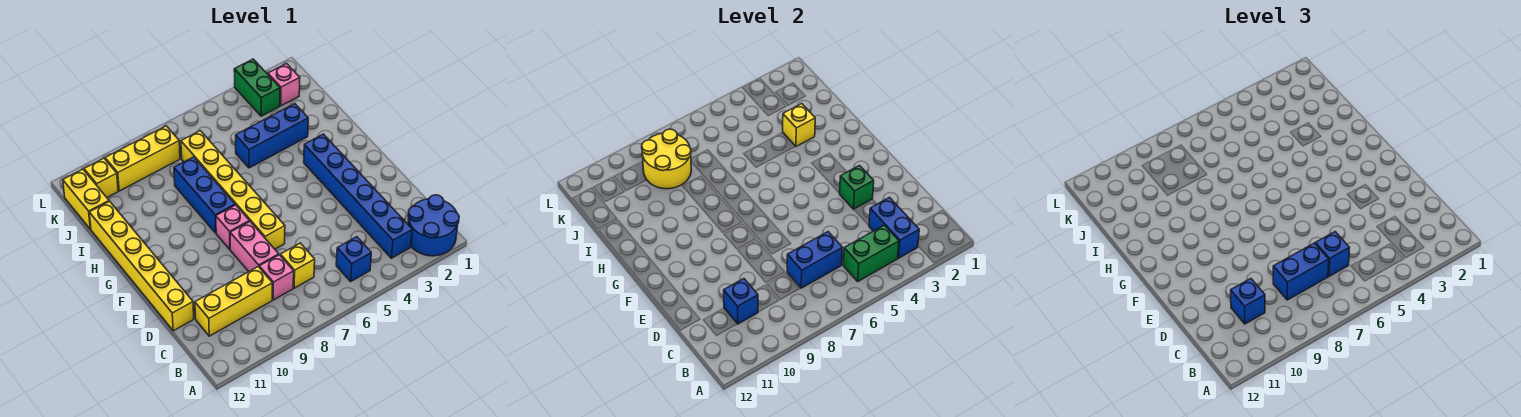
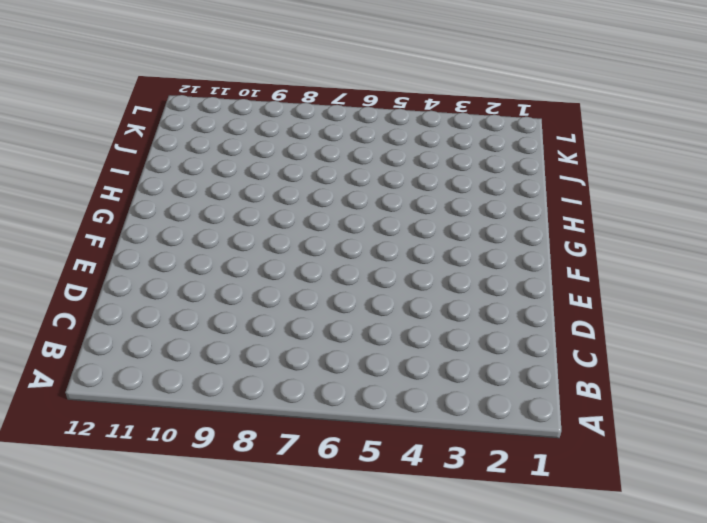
none -> blue 2x2 round brick [408,195,459,256]
none -> blue 1x6 brick [304,134,412,258]
none -> blue 1x1 brick [336,237,371,281]

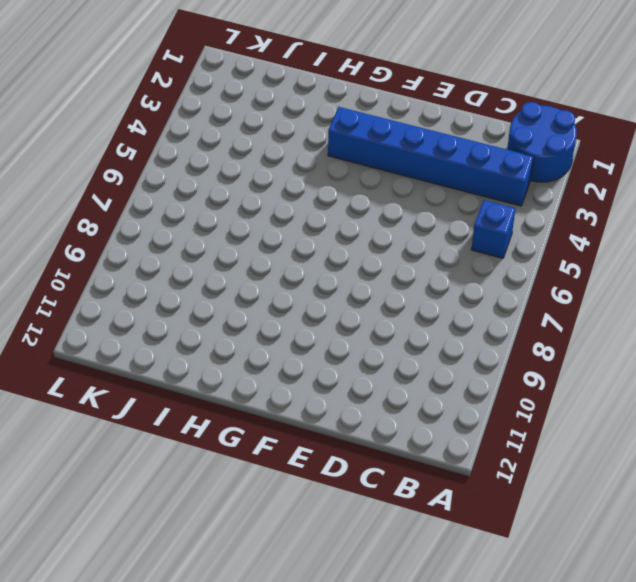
none -> yellow 1x1 brick [280,243,315,288]
none -> pink 1x1 brick [259,255,294,300]
none -> yellow 1x3 brick [195,267,272,336]

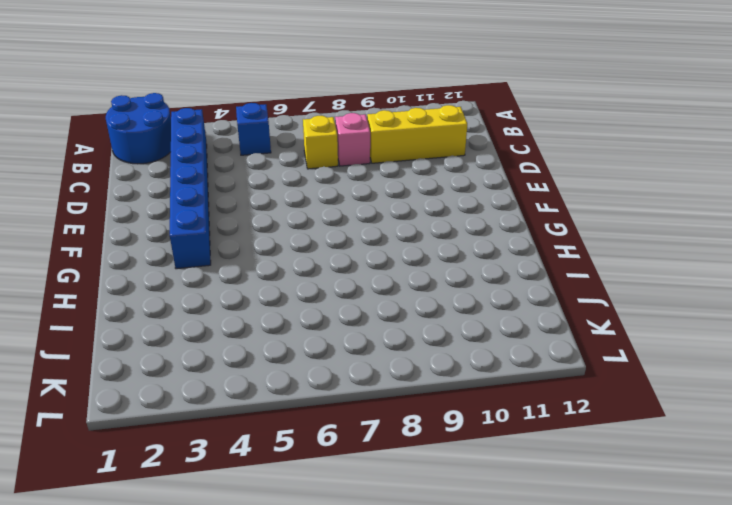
none -> pink 1x2 brick [230,221,279,271]
none -> yellow 1x6 brick [89,201,194,331]
none -> yellow 1x6 brick [181,131,285,249]

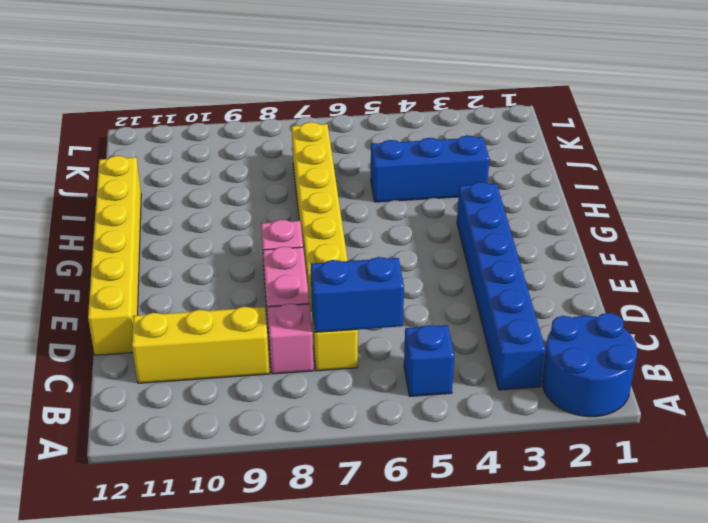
none -> blue 1x3 brick [174,157,235,233]
none -> yellow 1x2 brick [63,169,109,229]
none -> pink 1x1 brick [268,64,300,106]

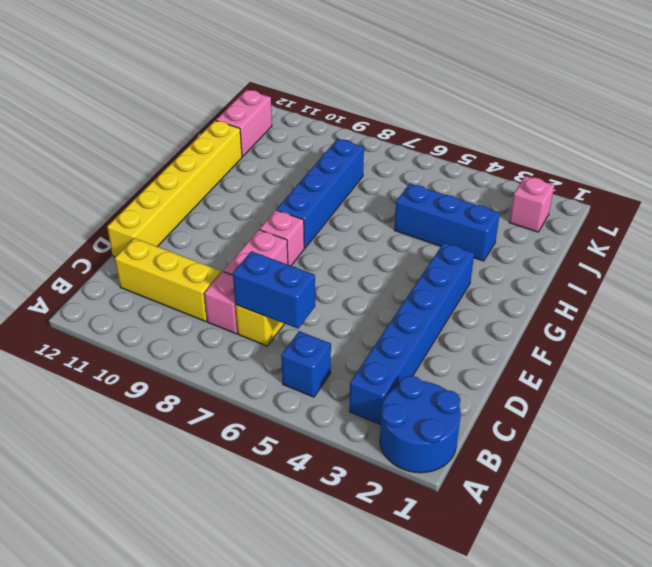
blue 1x4 brick [277,139,364,248] -> blue 1x3 brick [174,157,235,233]
pink 1x2 brick [216,90,272,157] -> yellow 1x2 brick [63,169,109,229]
none -> yellow 1x6 brick [181,131,285,249]
none -> green 1x2 brick [234,59,280,116]
none -> yellow 1x3 brick [105,126,180,191]

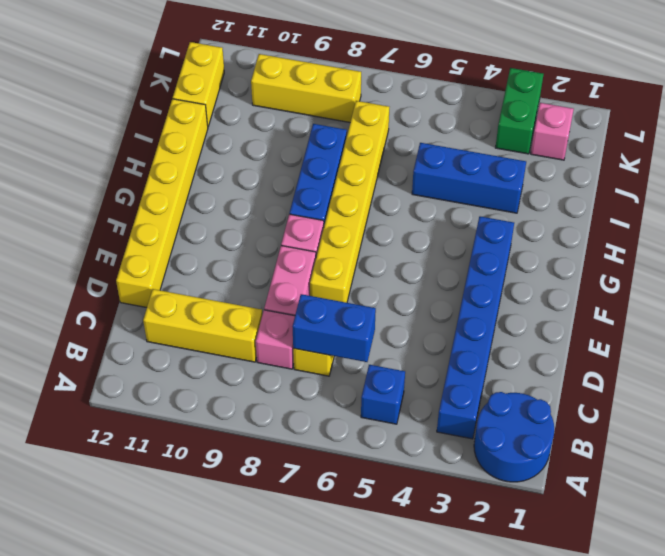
none -> yellow 1x1 brick [84,158,118,197]
none -> blue 1x2 brick [869,197,919,258]
none -> green 1x2 brick [843,225,899,281]

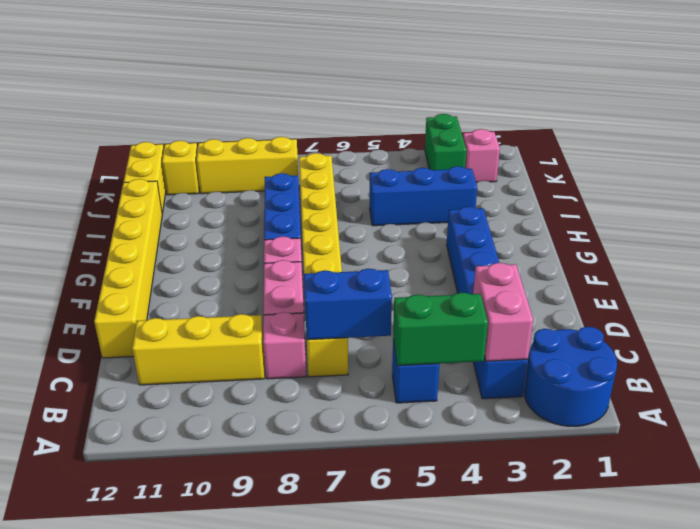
pink 1x2 brick [473,263,533,361] -> blue 1x2 brick [869,197,919,258]
none -> blue 1x1 brick [724,279,758,324]
none -> green 1x1 brick [840,166,874,209]
none -> yellow 1x1 brick [783,104,815,146]

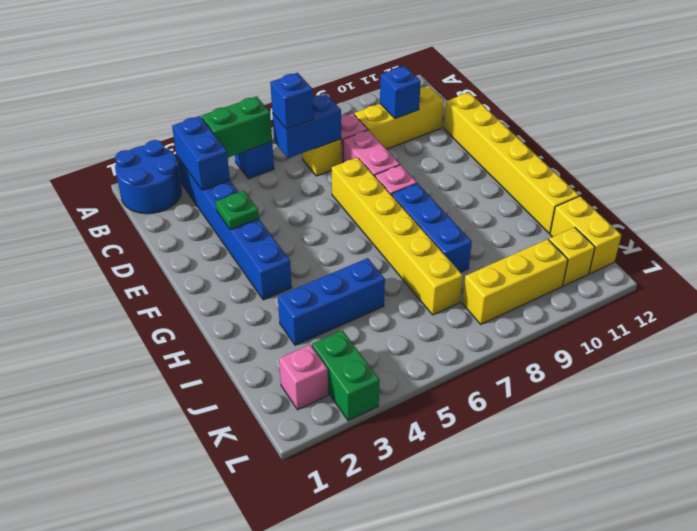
green 1x1 plate [216,191,259,230] -> green 1x1 brick [840,166,874,209]
none -> yellow 1x1 brick [783,104,815,146]
none -> yellow 2x2 round brick [642,129,691,189]
none -> blue 1x2 brick [1273,243,1329,300]

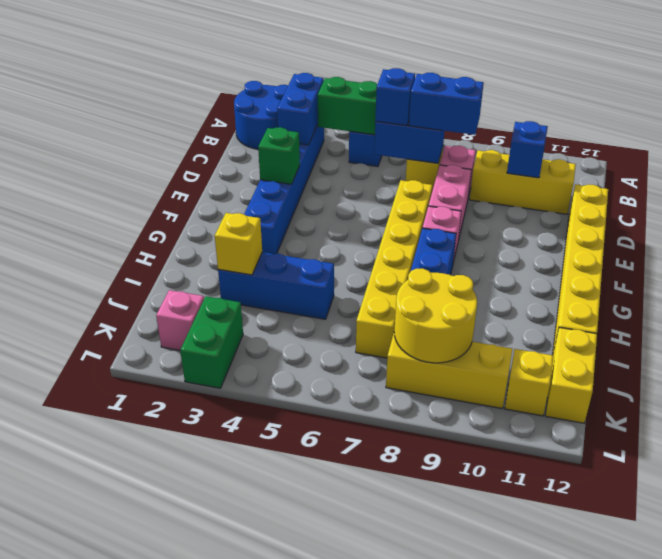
none -> blue 1x1 brick [1231,279,1265,324]

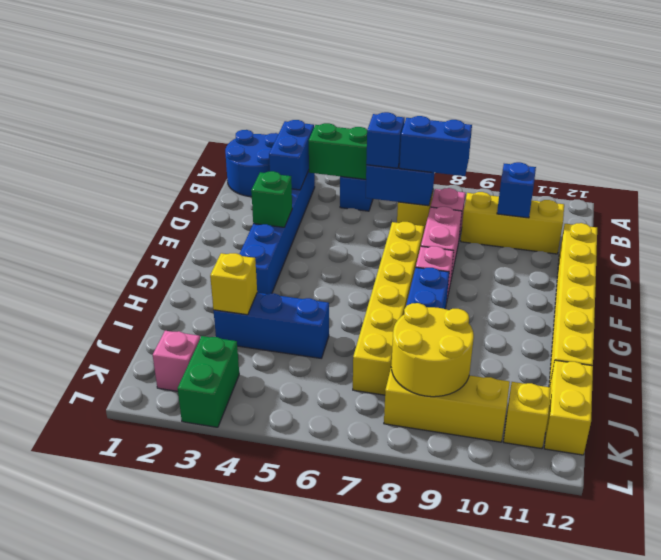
none -> blue 1x1 brick [1231,279,1265,324]

